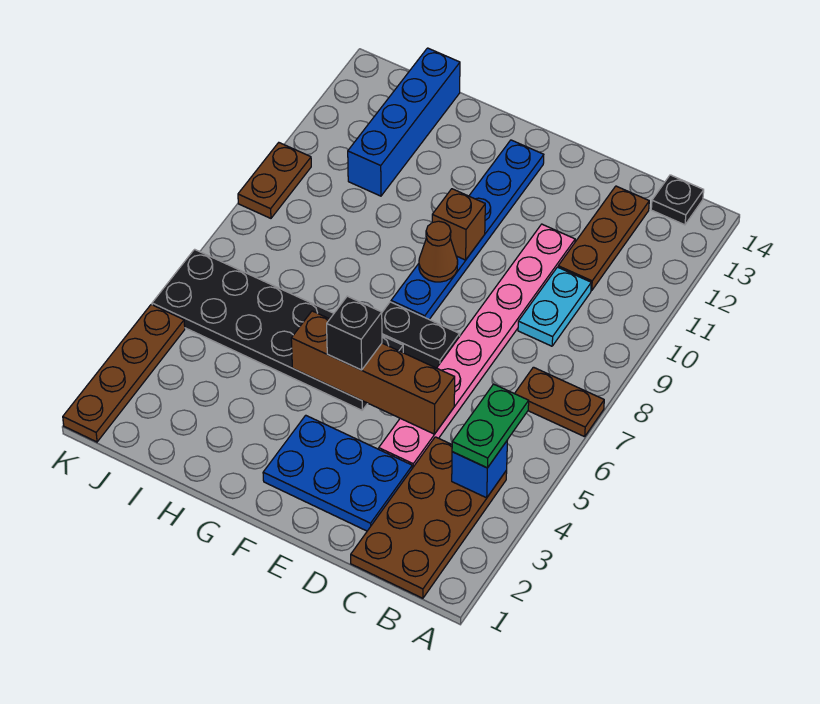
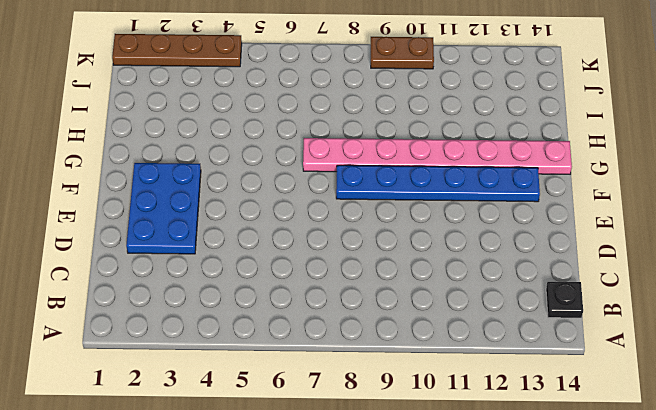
pink 1x8 plate [303,138,572,174] -> pink 1x8 plate moved to [379,224,575,468]
none -> brown 1x2 plate [515,367,604,437]
none -> brown 2x4 plate [351,437,507,598]
none -> cyan 1x2 plate [518,267,591,346]

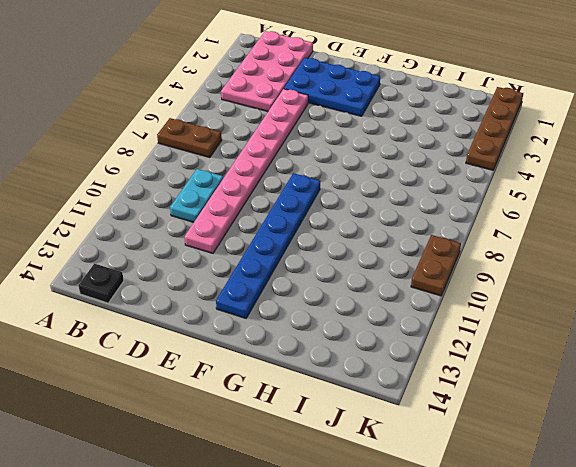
pink 2x4 plate [221,31,313,112] -> brown 2x4 plate [351,437,507,598]
none -> brown 1x3 plate [558,186,649,291]
none -> black 1x2 plate [382,302,460,368]
none -> black 2x6 plate [152,249,403,410]

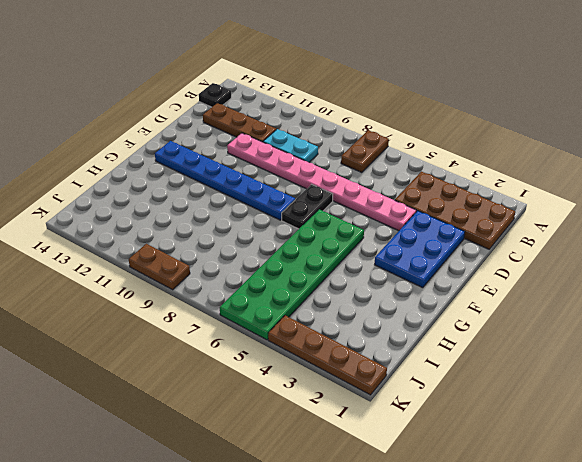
green 2x6 plate [220,209,364,340] -> black 2x6 plate [152,249,403,410]
none -> blue 1x4 brick [348,48,460,196]
none -> blue 1x1 brick [452,441,507,498]
none -> brown 1x4 brick [291,311,455,434]

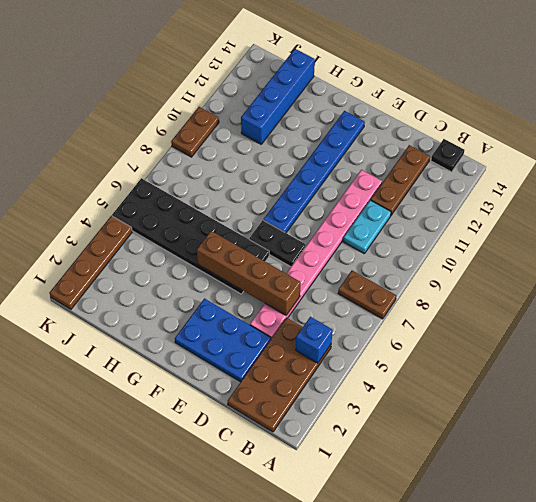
none -> brown 1x1 cone [419,221,458,282]
none -> brown 1x1 brick [432,189,485,260]
none -> green 1x2 plate [452,384,529,468]

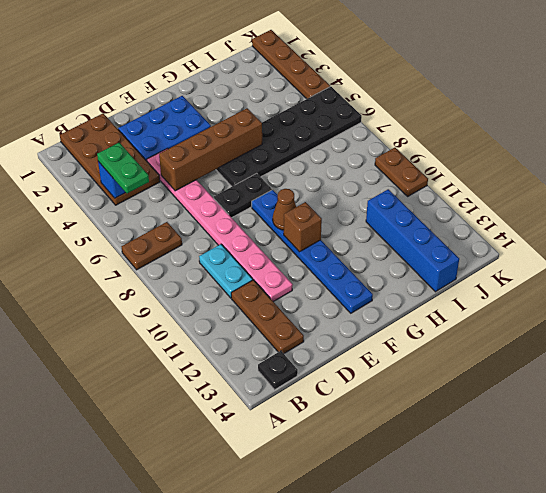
none -> black 1x1 brick [327,296,382,370]

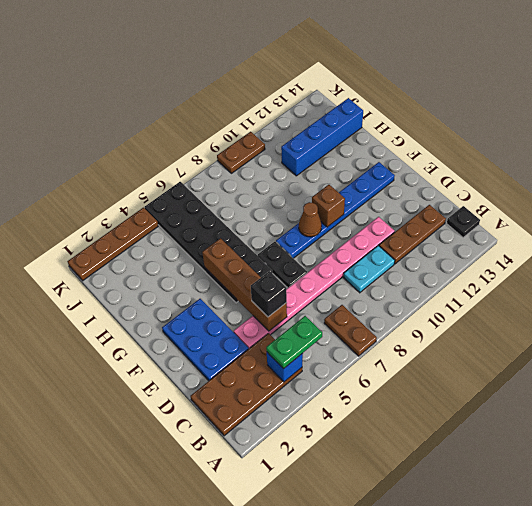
black 1x1 brick [251,271,287,317] -> black 1x1 brick moved to [327,296,382,370]

